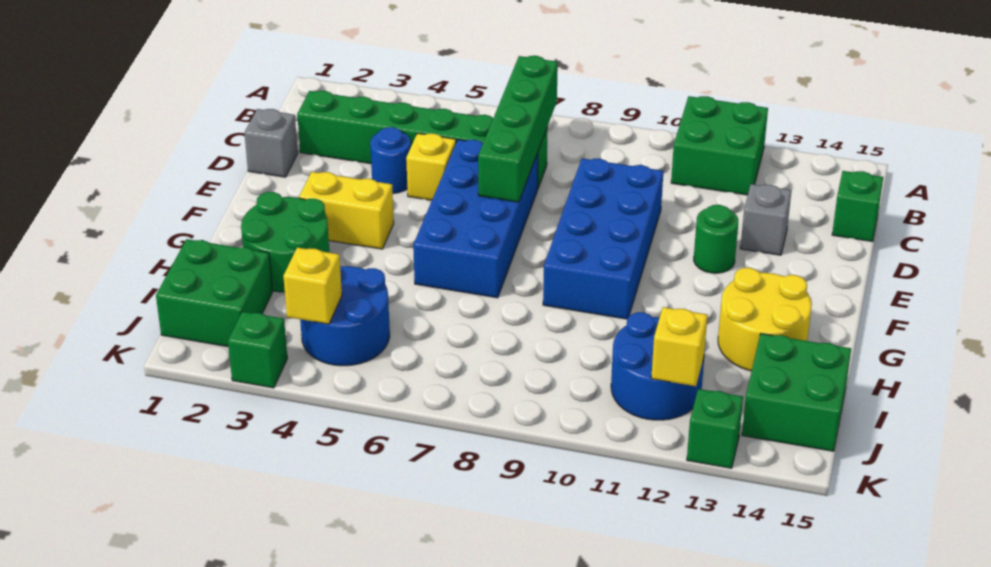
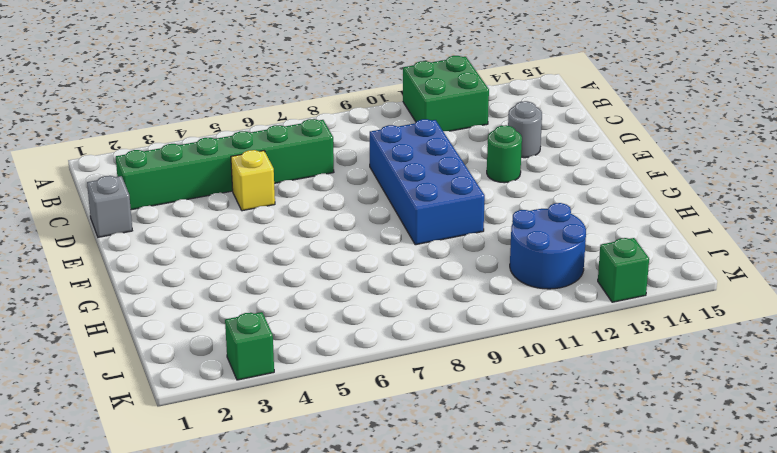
grey 1x1 round brick [508,101,542,158] -> grey 1x1 brick [740,184,792,255]
none -> green 1x1 brick [832,171,883,242]
none -> blue 1x1 round brick [370,127,411,193]
none -> blue 2x4 brick [413,140,538,298]

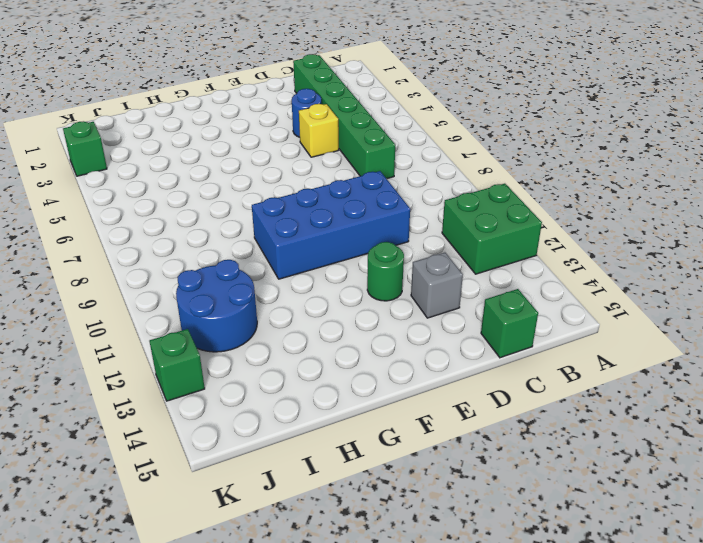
none -> grey 1x1 brick [244,109,298,177]
none -> blue 2x4 brick [413,140,538,298]
none -> yellow 1x2 brick [299,172,394,249]

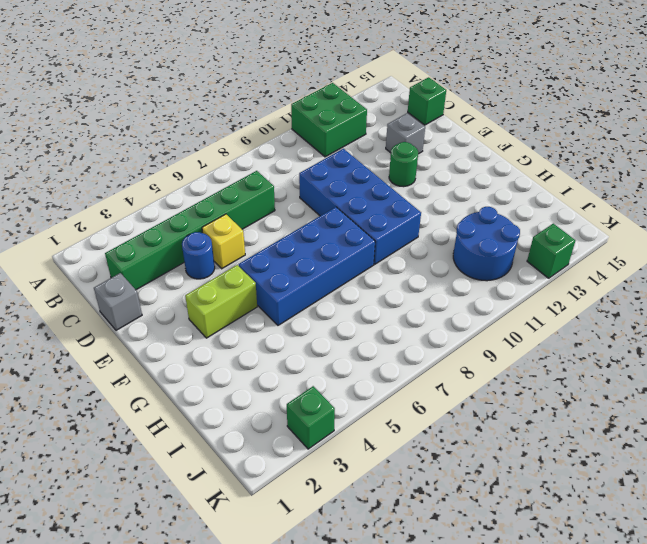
lime 1x2 brick [185,265,257,338] -> yellow 1x2 brick [299,172,394,249]
blue 2x4 brick [239,207,375,325] -> blue 2x4 brick turned to [413,140,538,298]
none -> green 2x2 round brick [241,192,329,292]
none -> yellow 2x2 round brick [718,268,812,371]
none -> green 2x2 brick [156,239,273,347]

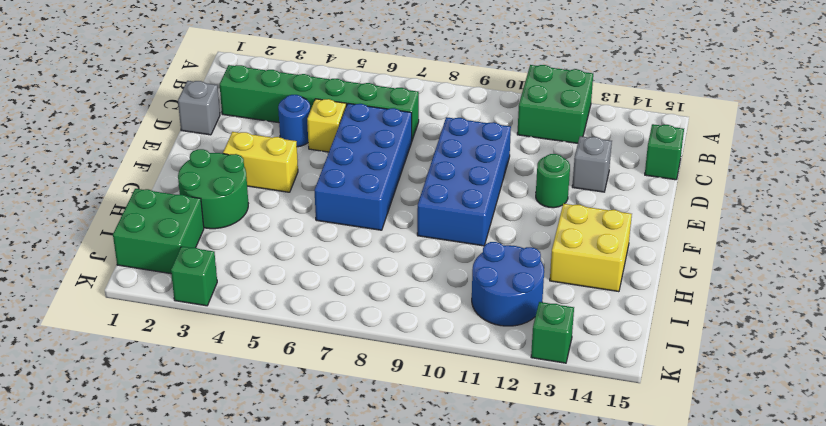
yellow 2x2 brick [550,204,632,292] -> yellow 2x2 round brick [718,268,812,371]
none -> blue 2x2 round brick [300,266,390,366]
none -> green 2x2 brick [742,334,851,451]
none -> green 1x4 brick [478,56,558,202]

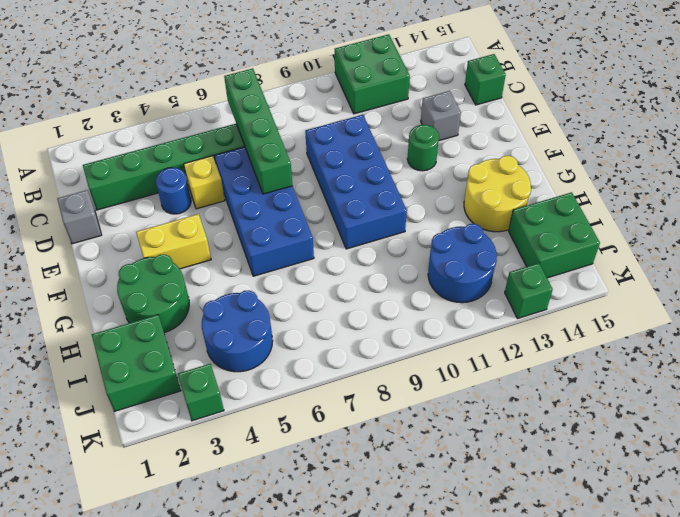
none -> yellow 1x1 brick [283,247,342,324]
none -> yellow 1x1 brick [651,307,707,386]

